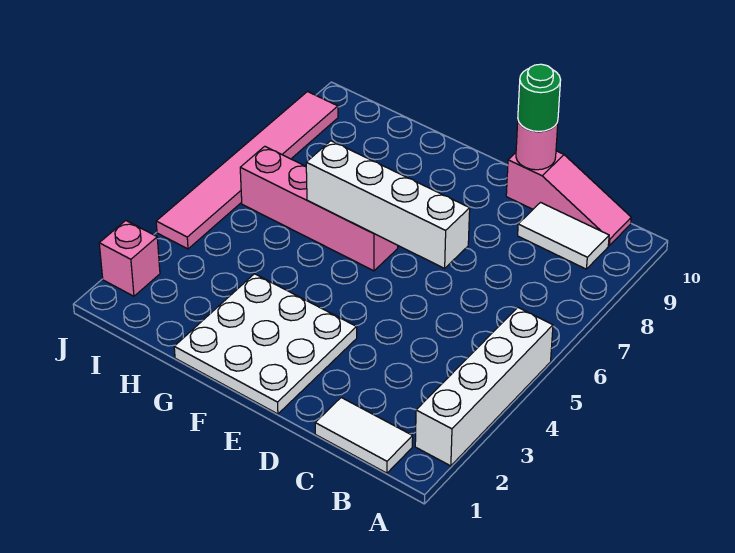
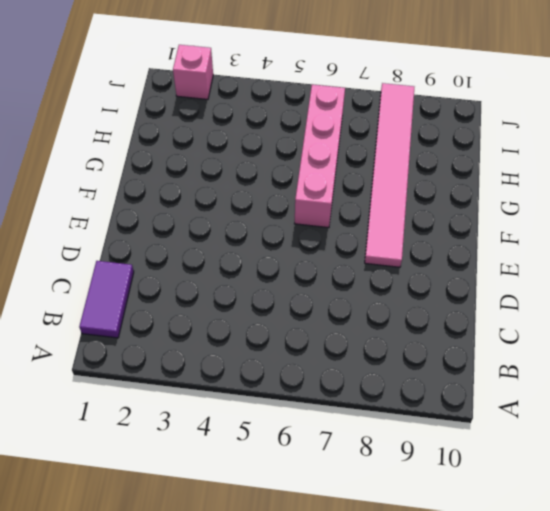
purple 1x2 tile [79,261,134,338] -> white 1x2 tile [315,398,413,473]
pink 1x6 tile [365,83,414,267] -> pink 1x6 tile turned to [156,92,338,249]
none -> white 1x4 brick [415,307,553,466]
none -> white 1x2 tile [518,203,609,269]

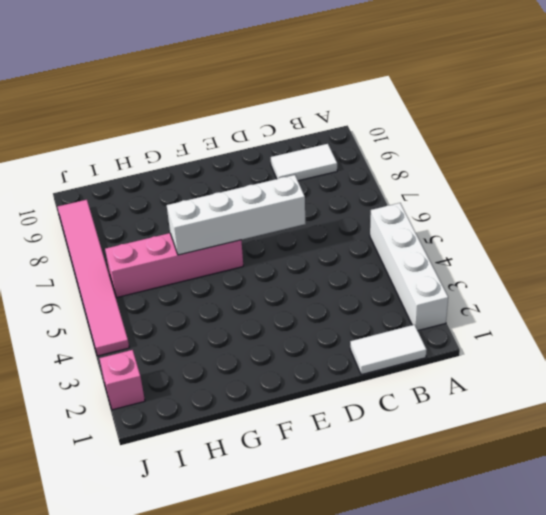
none -> pink 1x3 slope [506,151,631,246]
none -> white 3x3 plate [174,274,357,414]

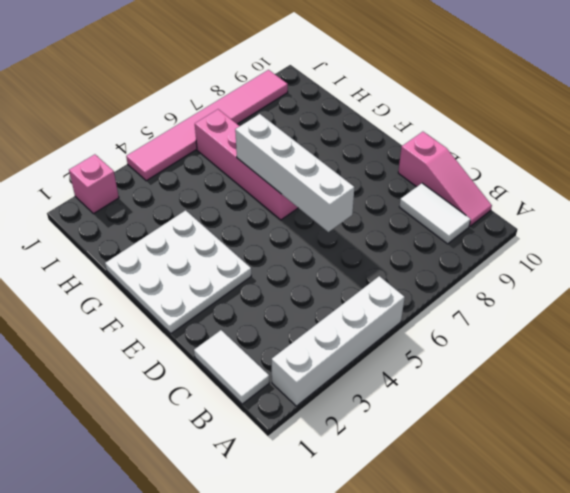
none -> pink 1x1 round brick [516,121,558,170]
none -> green 1x1 round brick [518,64,561,131]

